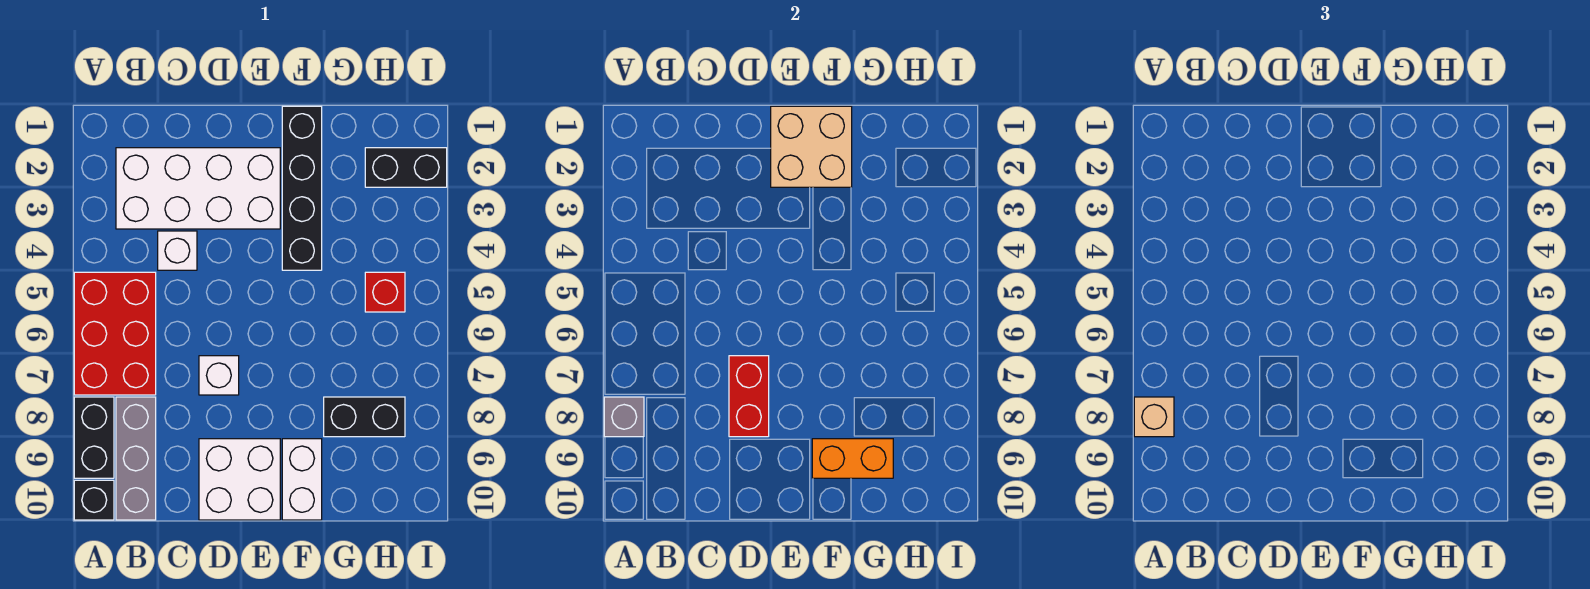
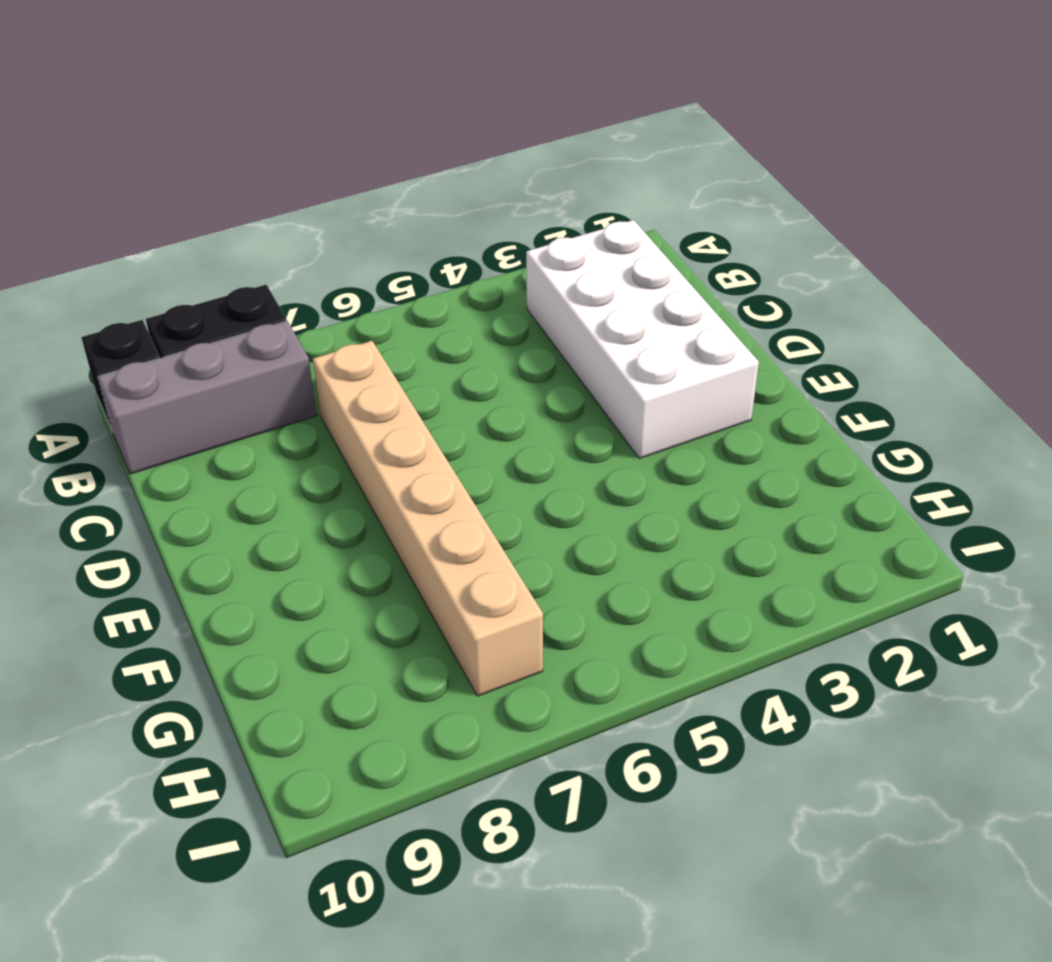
tan 1x6 brick [313,341,543,696] -> white 1x1 brick [199,356,239,395]
none -> red 2x3 brick [74,272,156,395]
none -> white 1x1 brick [158,231,197,270]
none -> white 2x2 brick [199,439,280,520]

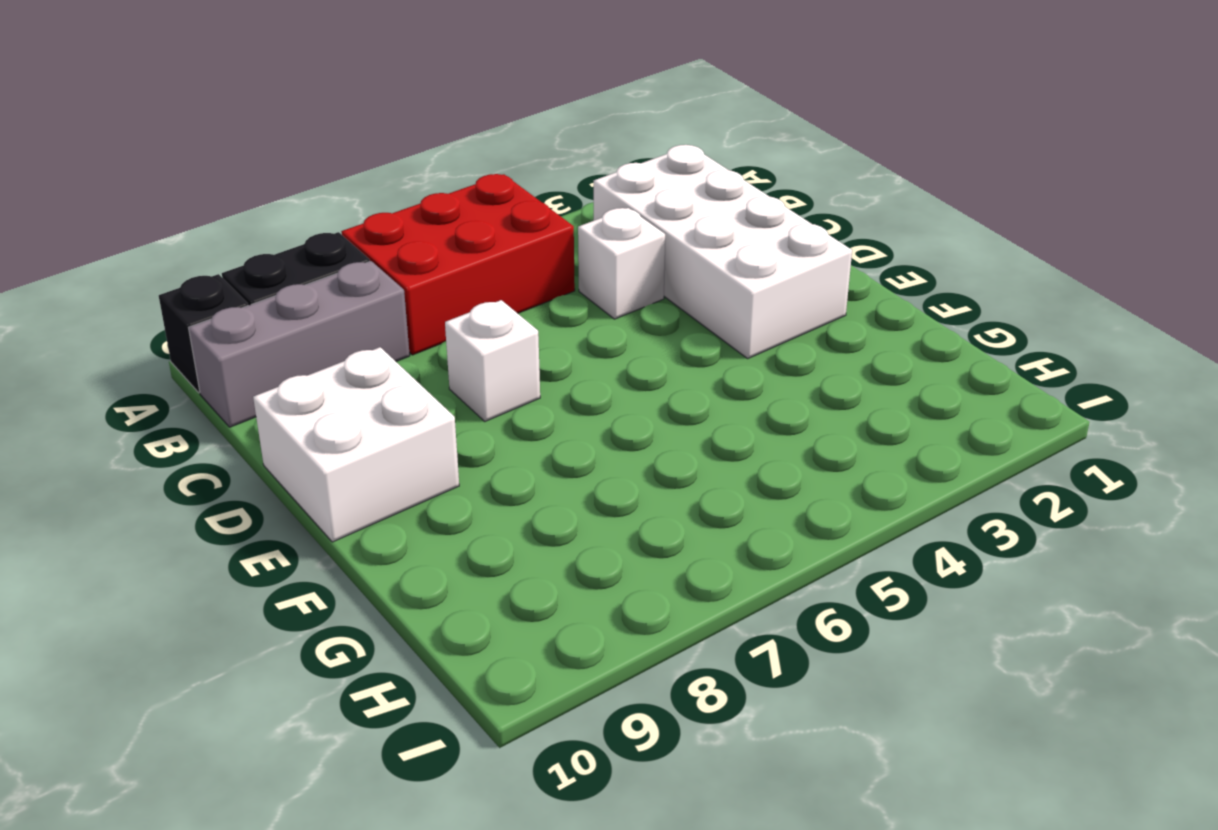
none -> black 1x4 brick [282,106,322,270]
none -> white 1x2 brick [282,439,322,520]
none -> black 1x2 brick [324,397,405,437]

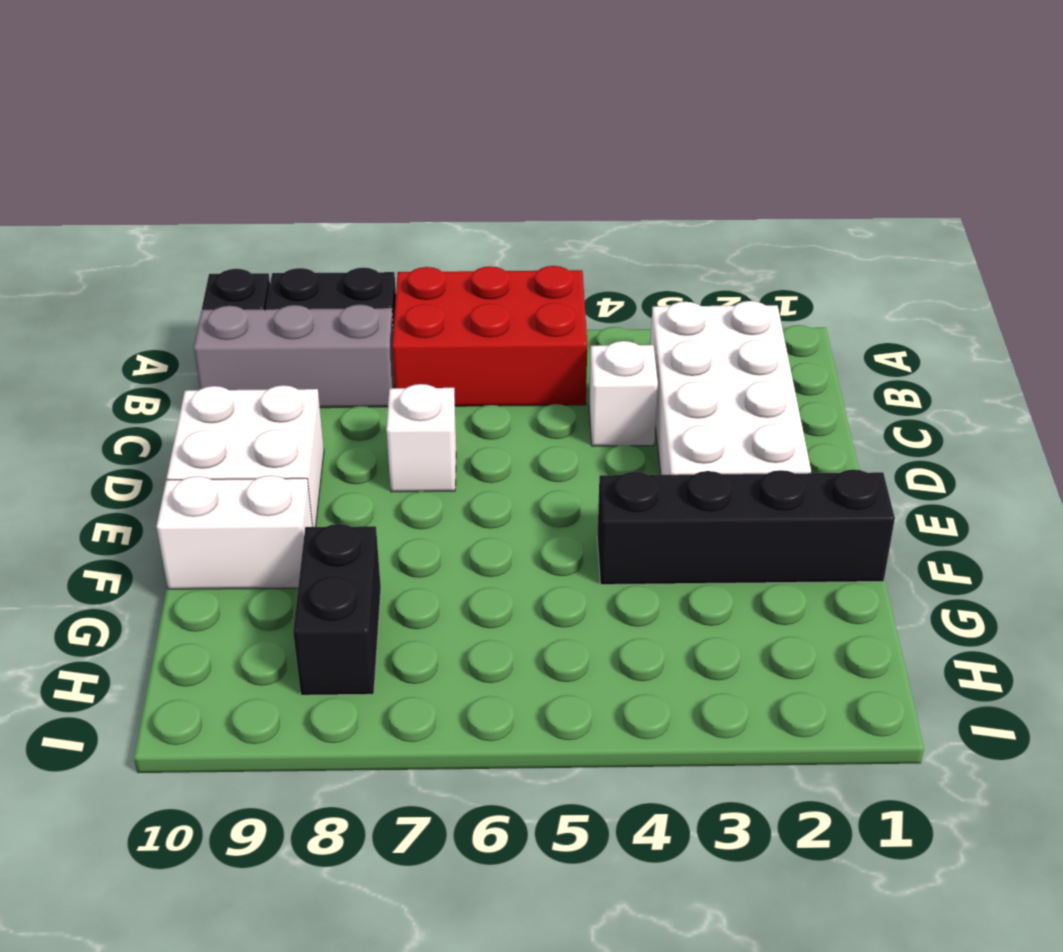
none -> black 1x2 brick [365,148,447,187]
none -> red 1x1 brick [365,272,405,312]
none -> grey 1x1 brick [604,397,644,437]

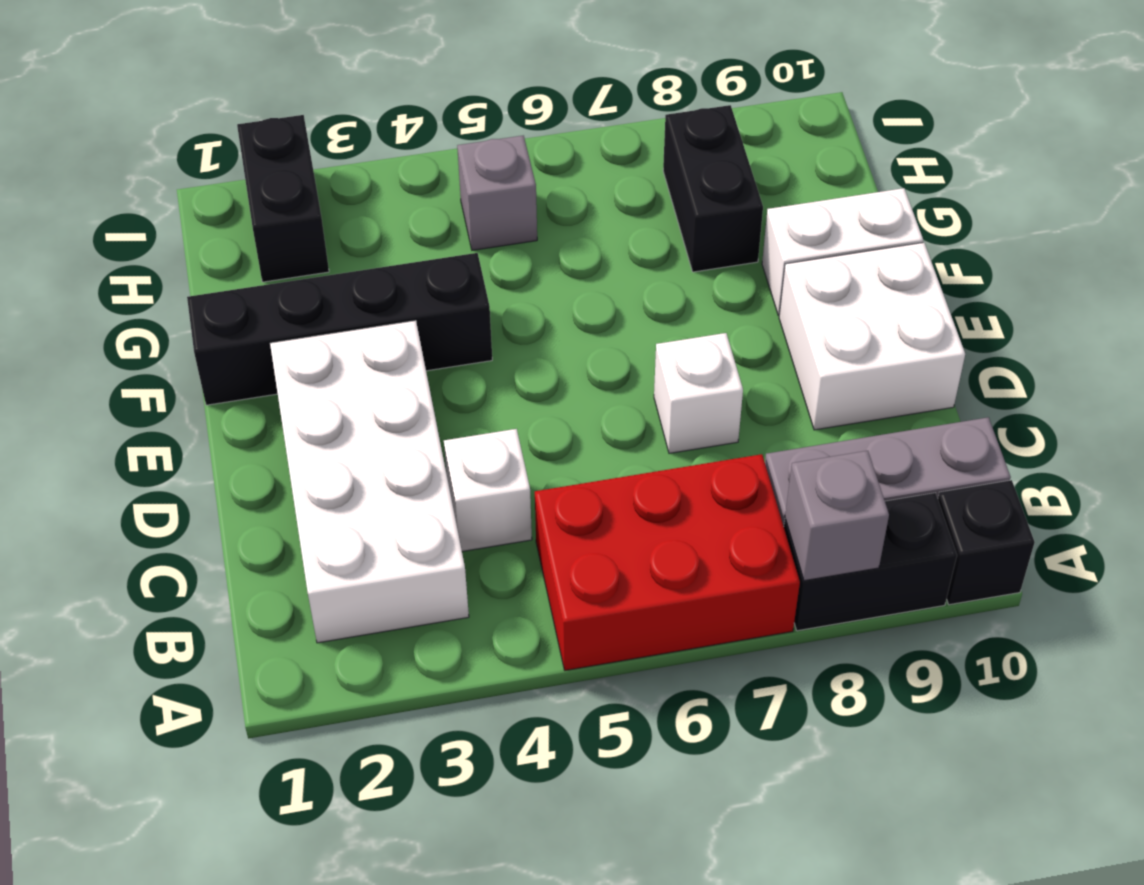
grey 1x1 brick [457,135,537,250] -> red 1x1 brick [365,272,405,312]
none -> red 1x2 brick [729,356,769,437]
none -> tan 2x2 brick [771,106,852,187]
none -> orange 1x2 brick [812,439,893,478]

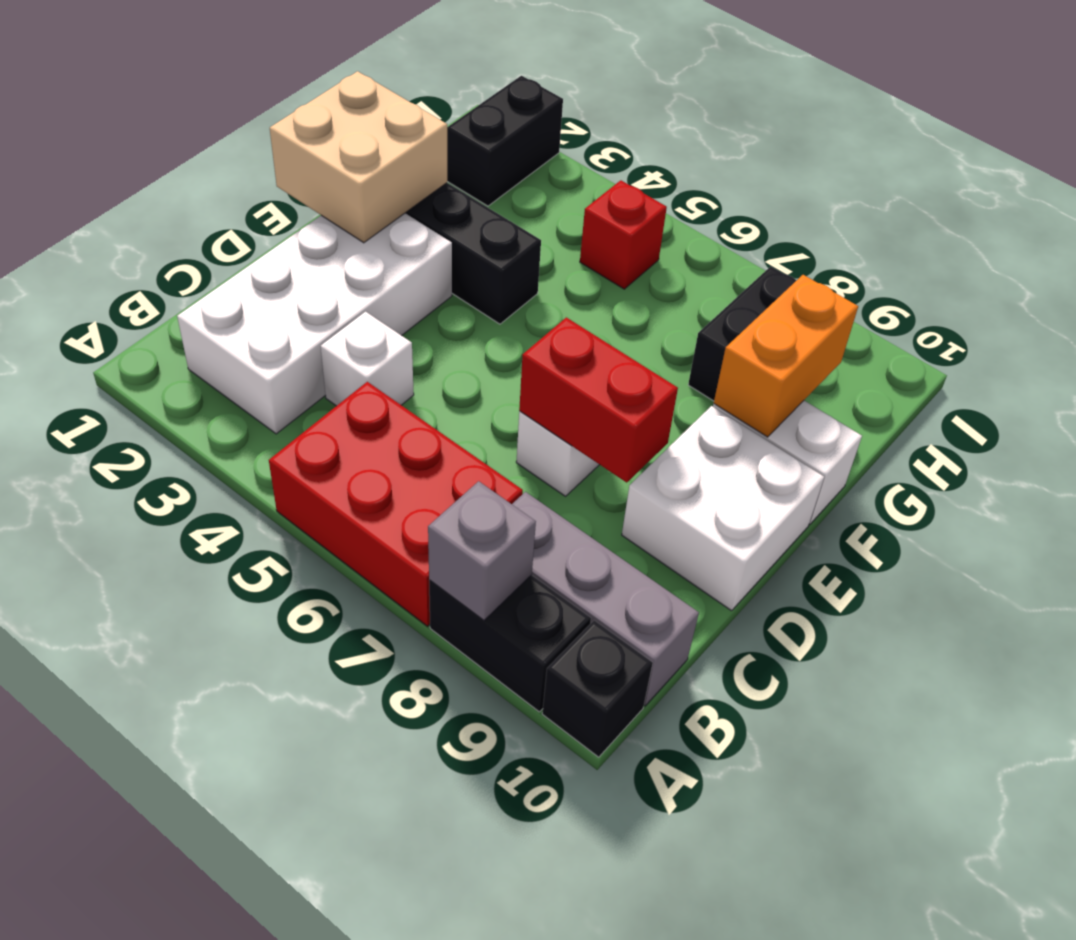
none -> tan 1x1 brick [1134,397,1174,437]

